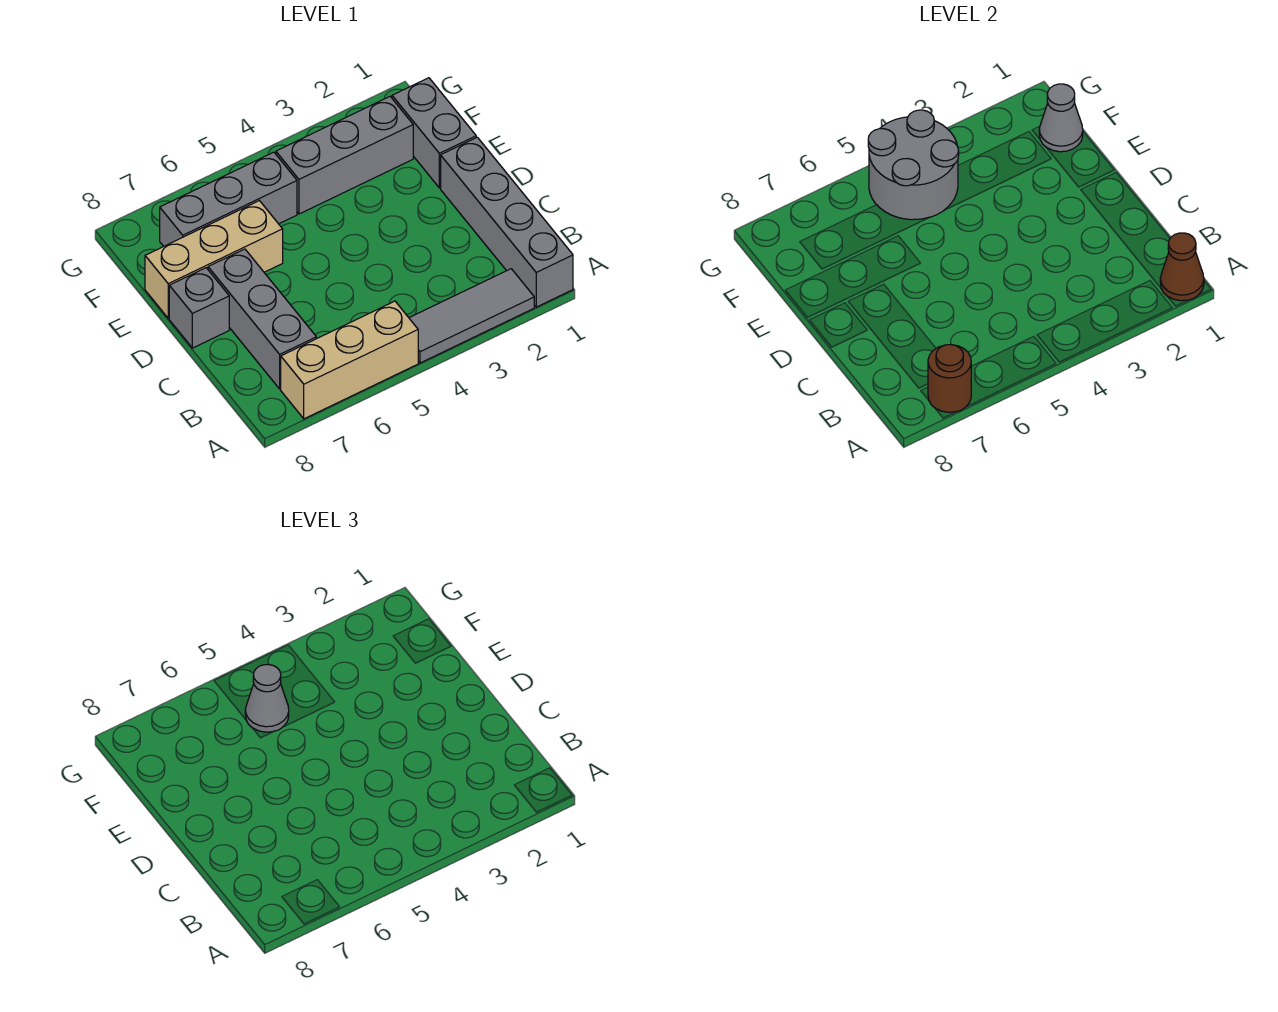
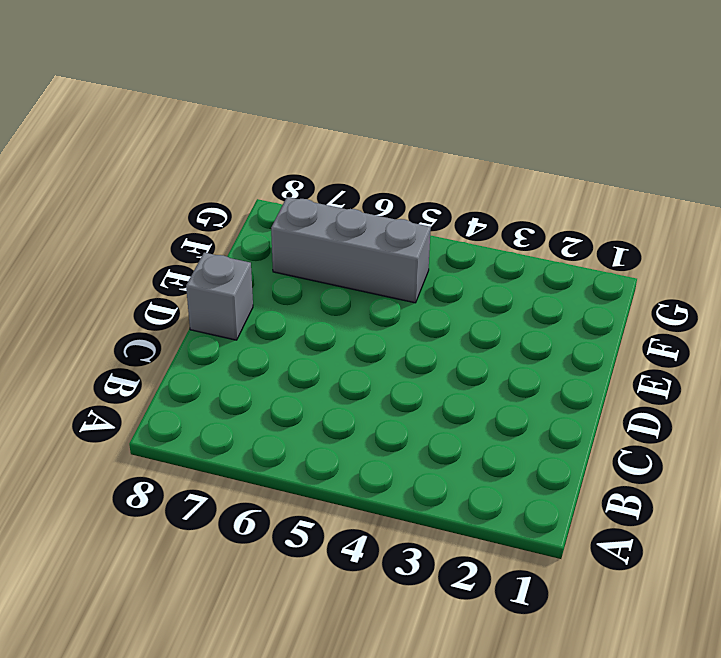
none -> grey 1x4 brick [441,137,573,307]
none -> grey 1x3 tile [409,269,534,363]
none -> tan 1x3 brick [281,301,418,419]

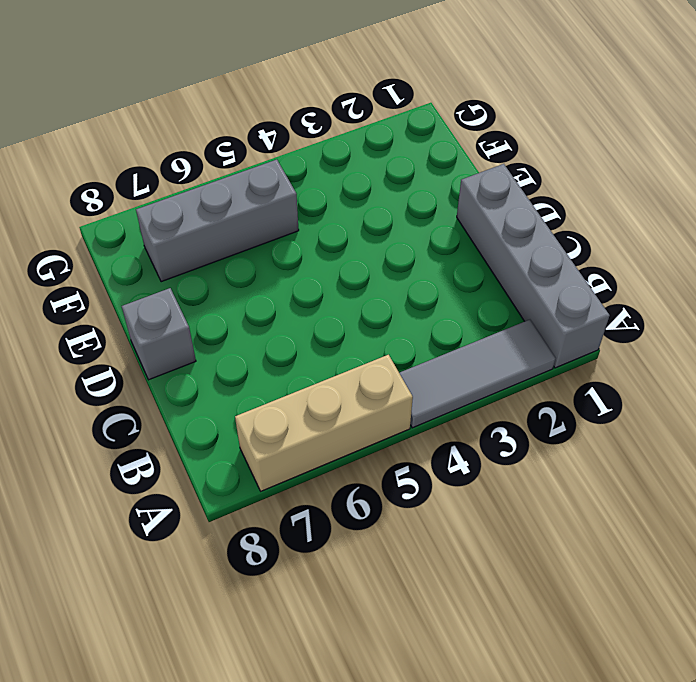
none -> grey 1x3 brick [208,249,316,389]
none -> grey 1x2 brick [392,78,476,188]
none -> tan 1x3 brick [145,201,283,318]

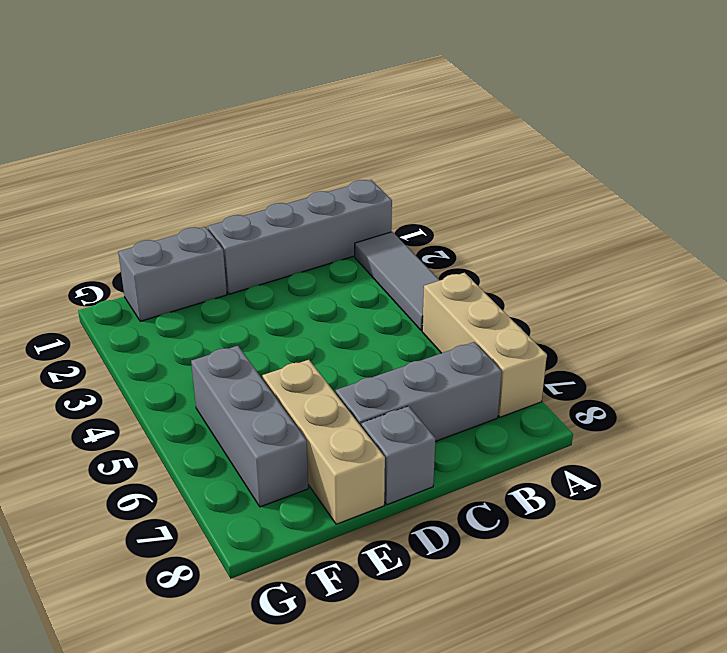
none -> grey 1x3 brick [276,97,413,214]
none -> brown 1x1 cone [1160,233,1204,301]
none -> brown 1x1 round brick [928,345,971,412]

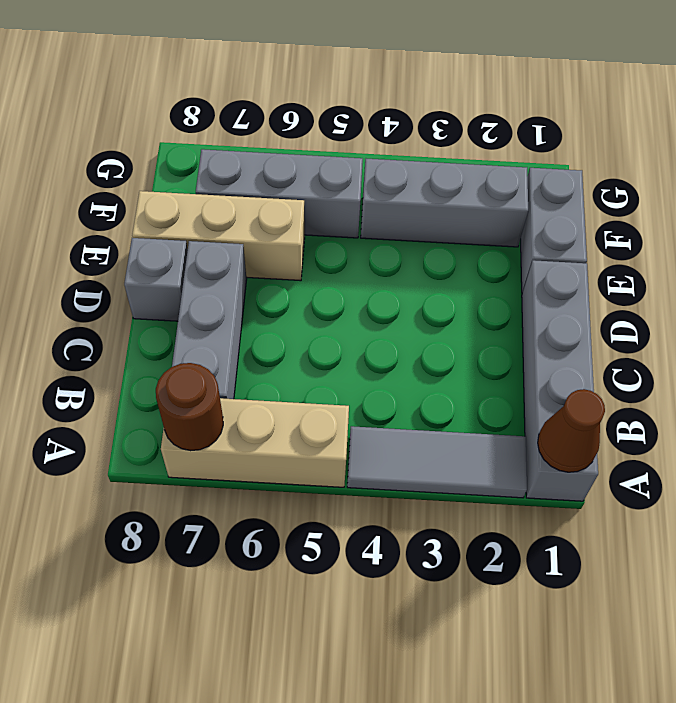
none -> grey 1x1 cone [1039,84,1083,152]
none -> grey 2x2 round brick [868,110,959,220]
none -> grey 1x1 cone [245,665,289,732]

